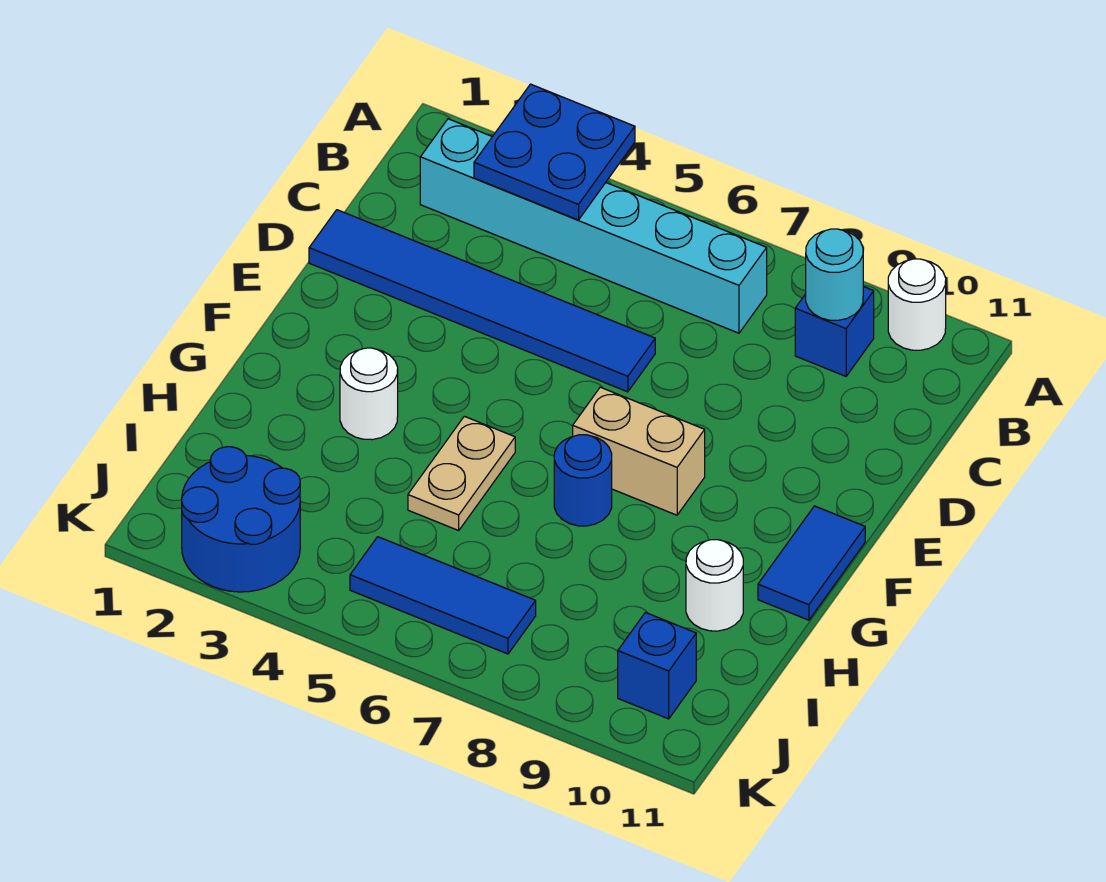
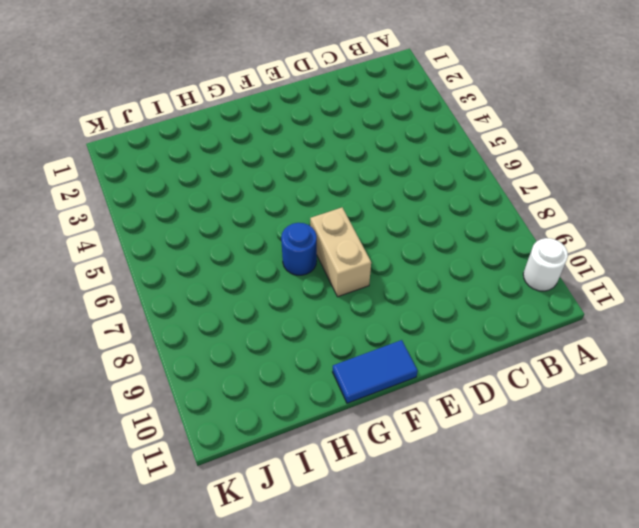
none -> cyan 1x6 brick [420,119,767,333]
none -> blue 1x1 brick [795,286,874,376]
none -> blue 1x6 tile [309,210,655,392]

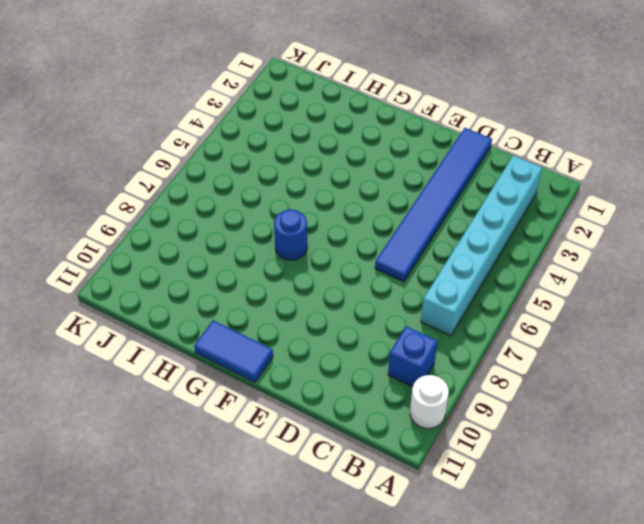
none -> tan 1x2 brick [573,387,705,515]
none -> white 1x1 round brick [340,348,398,440]
none -> tan 1x2 plate [408,416,515,530]

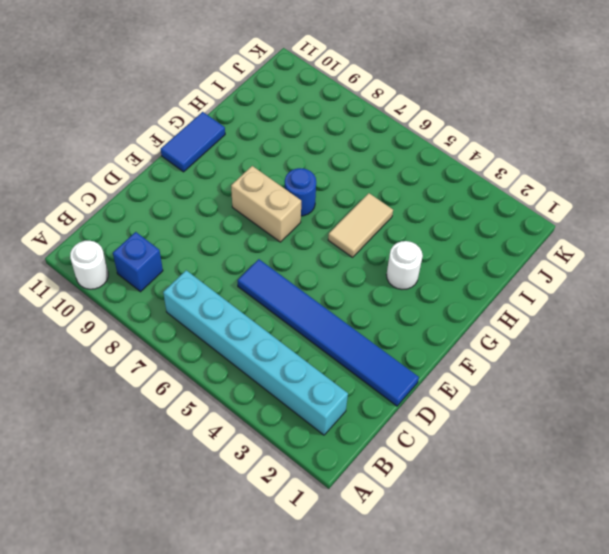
tan 1x2 tile [328,193,393,257] -> tan 1x2 plate [408,416,515,530]
none -> white 1x1 round brick [686,540,743,631]
none -> blue 2x2 round brick [182,447,300,592]
none -> blue 1x3 tile [350,537,536,654]

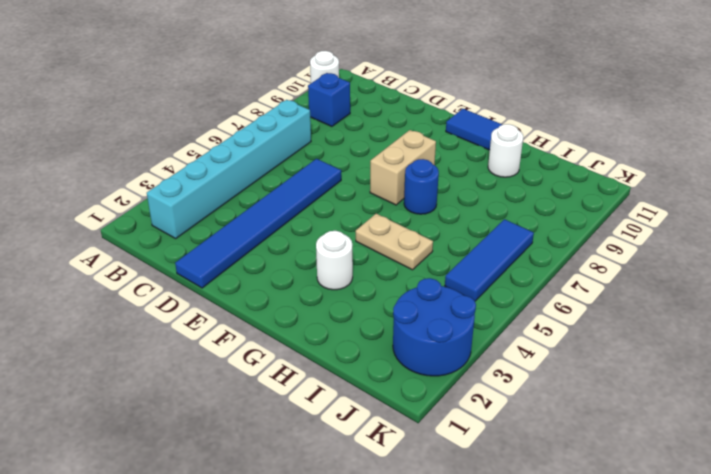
none -> blue 1x1 brick [618,613,696,719]
none -> blue 2x2 plate [474,84,635,220]
none -> cyan 1x1 round brick [806,229,863,320]

